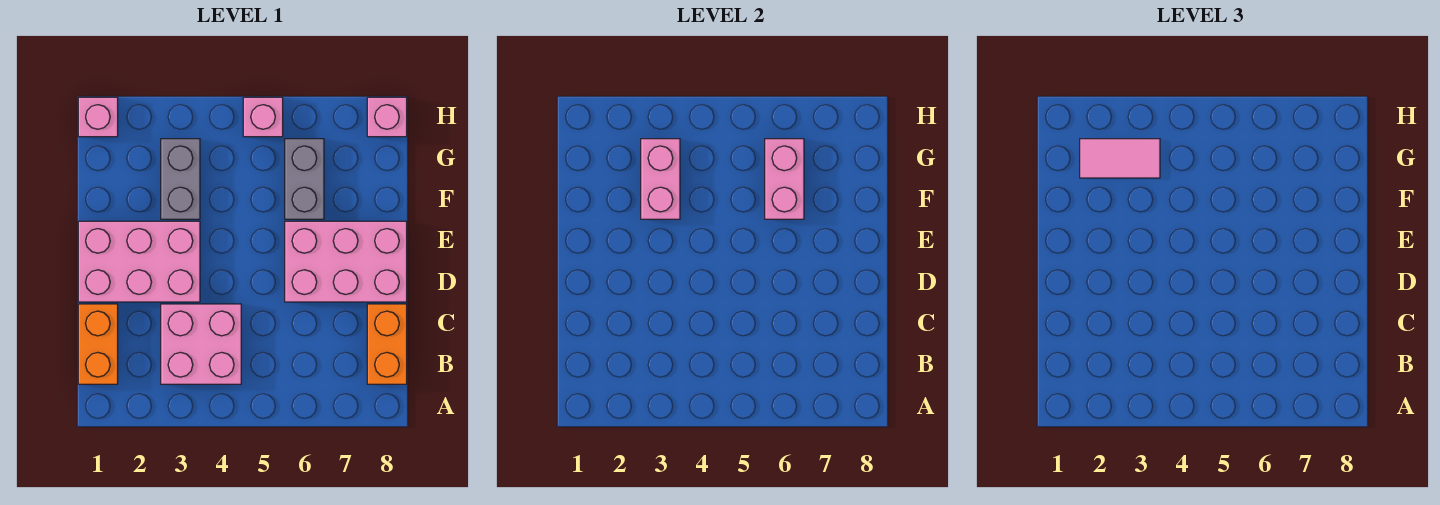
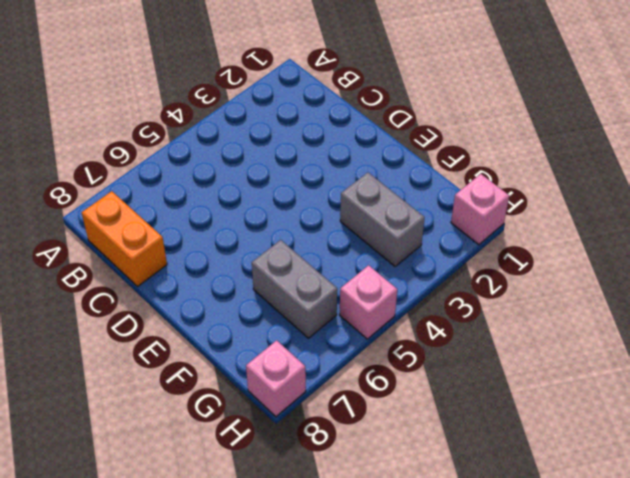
none -> orange 1x2 brick [78,304,118,384]
none -> pink 2x2 brick [161,304,241,384]
none -> pink 2x3 brick [78,221,200,302]

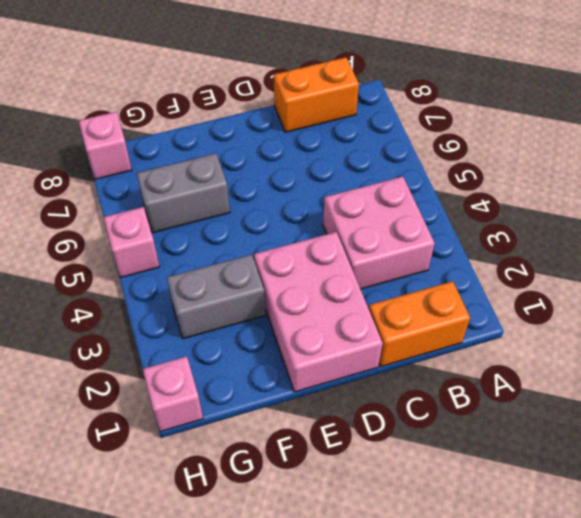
none -> pink 2x3 brick [285,221,407,302]
none -> pink 1x2 brick [641,139,680,219]
none -> pink 1x2 brick [765,139,804,219]

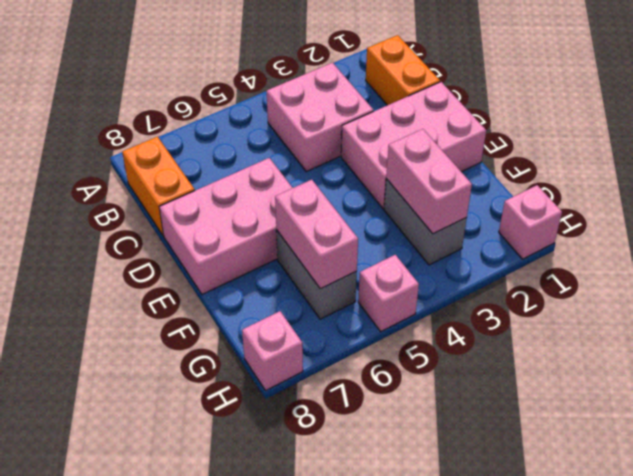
none -> pink 1x2 tile [1080,139,1160,178]

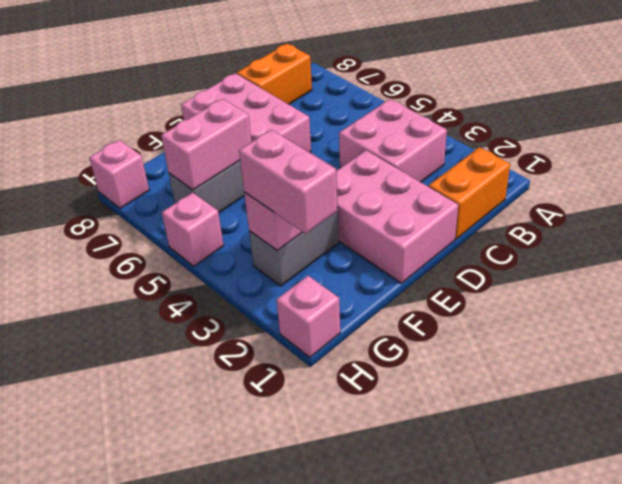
pink 1x2 brick [239,130,337,234] -> pink 1x2 tile [1080,139,1160,178]

